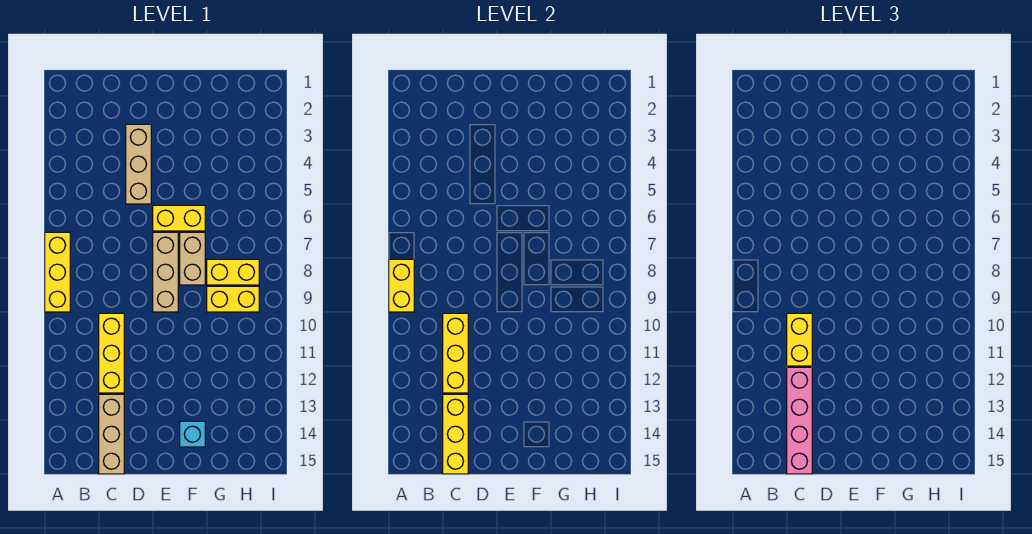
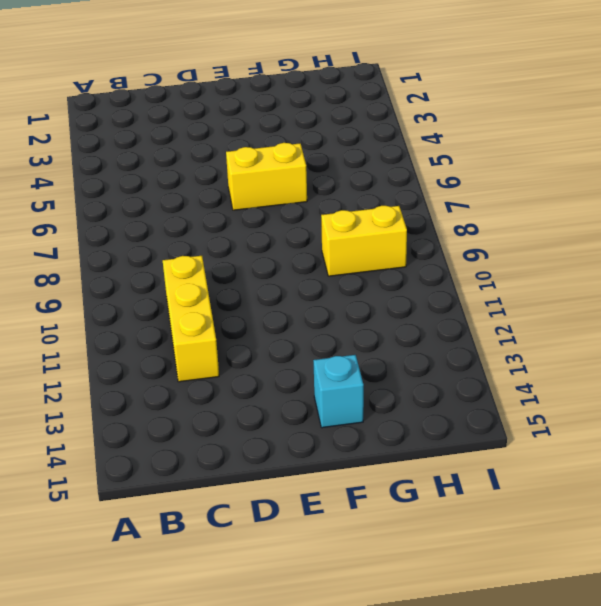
none -> yellow 1x3 brick [45,232,70,312]
none -> tan 1x3 brick [99,394,124,474]
none -> tan 1x3 brick [126,124,151,204]

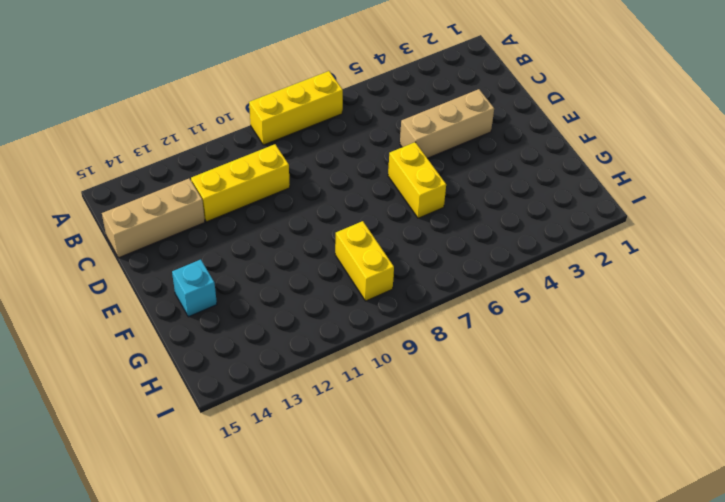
none -> tan 1x3 brick [153,232,178,312]
none -> tan 1x2 brick [180,232,205,285]
none -> yellow 1x2 brick [207,259,259,285]

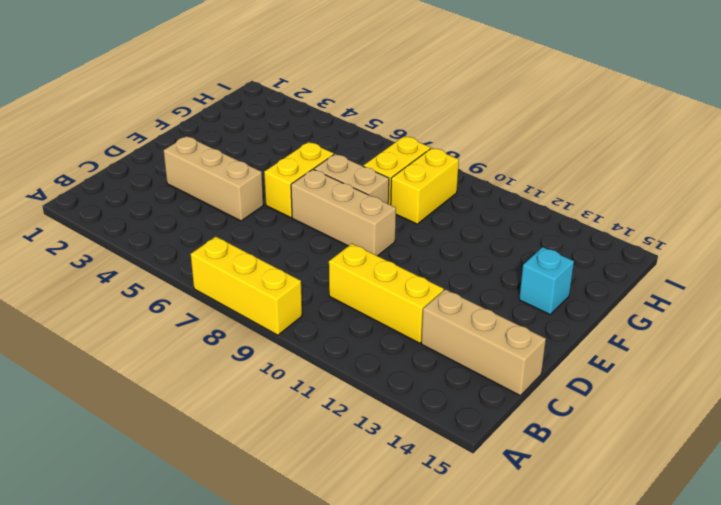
none -> yellow 1x2 brick [389,259,414,312]
none -> yellow 1x3 brick [443,313,468,393]
none -> yellow 1x3 brick [443,394,468,474]

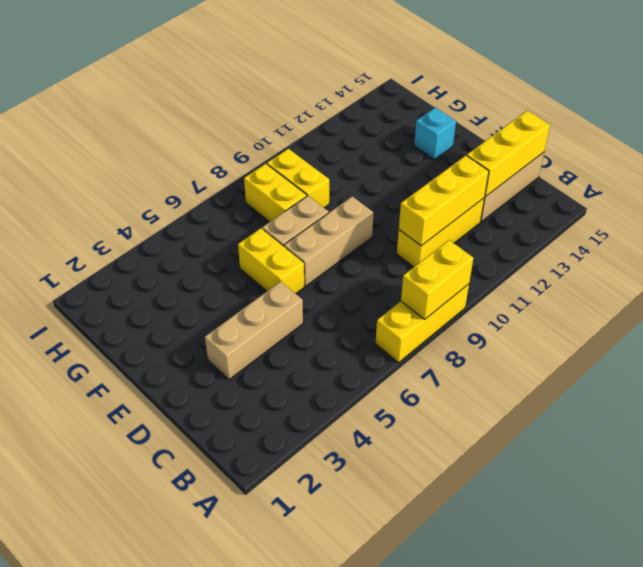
none -> yellow 1x2 brick [787,313,812,366]
none -> pink 1x4 brick [787,367,812,474]

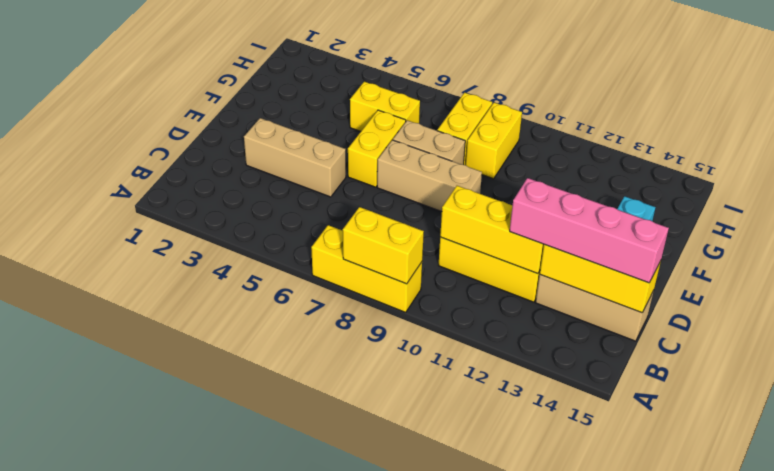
yellow 1x2 brick [350,82,420,131] -> yellow 1x2 brick moved to [787,313,812,366]

